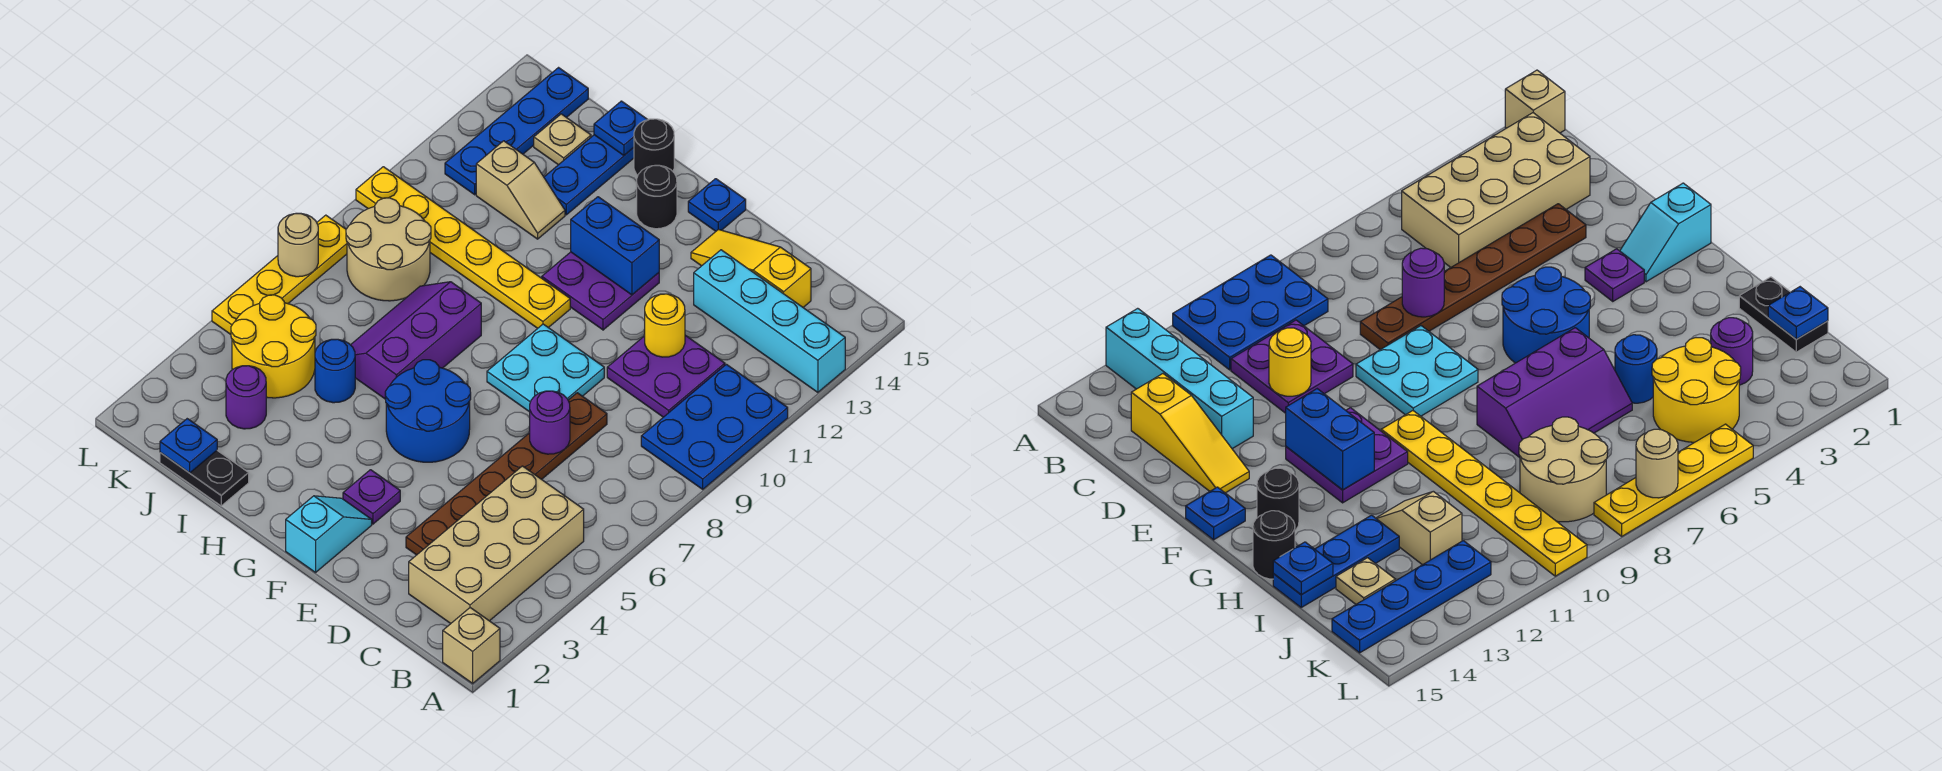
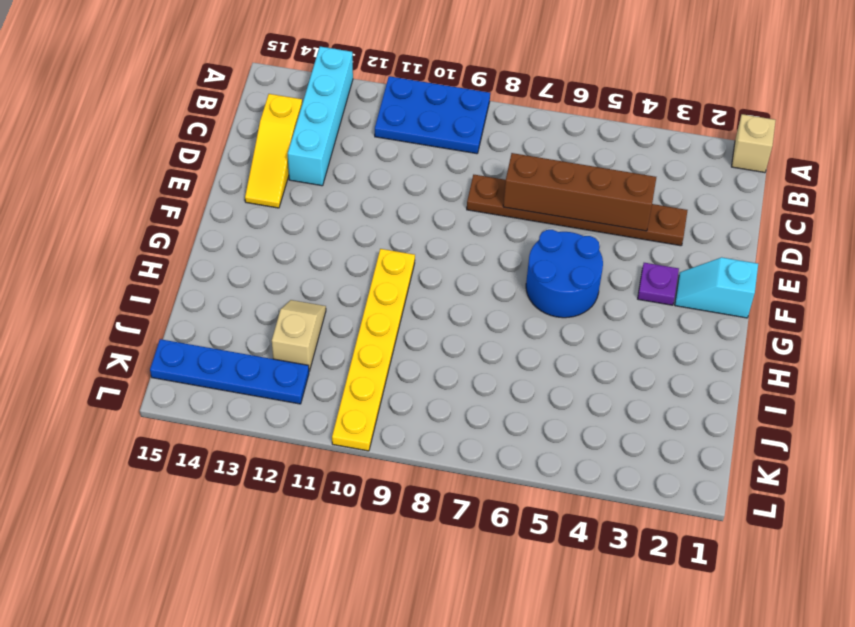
brown 1x4 brick [503,153,656,231] -> purple 1x1 round brick [530,391,570,454]
none -> tan 2x4 brick [409,466,584,624]
none -> purple 2x2 plate [607,335,725,417]
none -> cyan 2x2 plate [487,324,604,412]
none -> purple 2x2 plate [542,252,659,330]

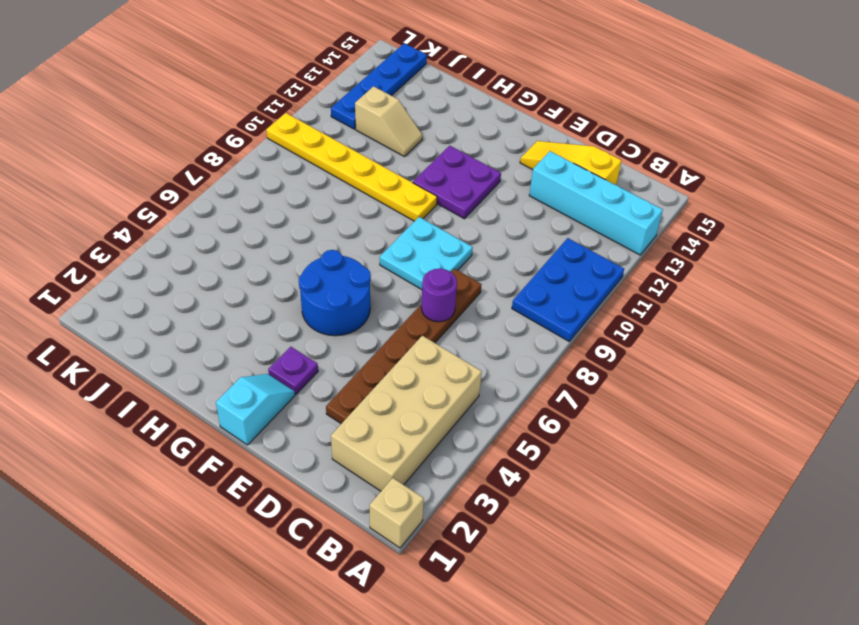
none -> purple 2x2 plate [607,335,725,417]
none -> blue 1x1 plate [688,179,746,231]
none -> black 1x1 round brick [637,165,677,229]
none -> purple 2x3 slope [351,282,481,399]

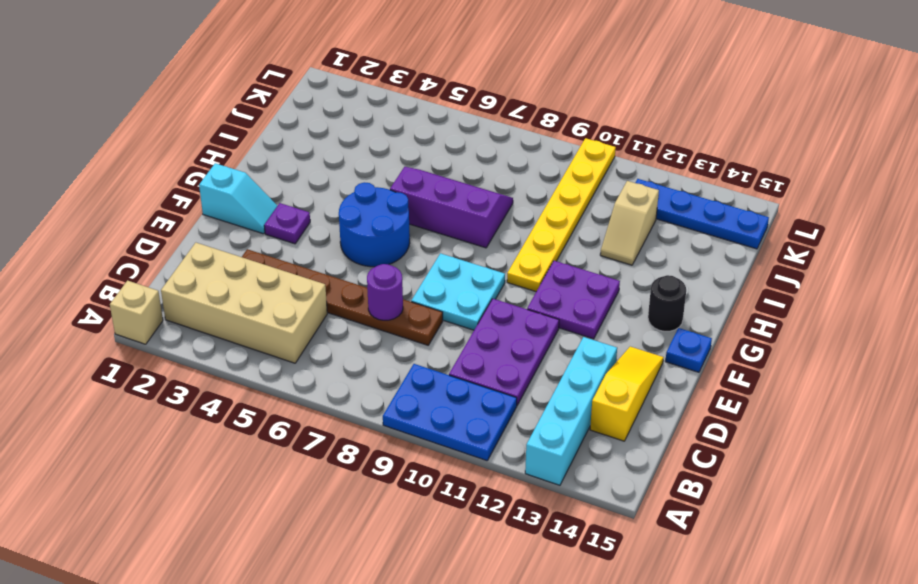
purple 2x3 plate [449,299,559,405] -> purple 2x2 plate [607,335,725,417]
none -> black 1x1 round brick [634,119,674,175]
none -> black 1x2 plate [160,451,249,506]
none -> blue 1x1 round brick [315,339,355,403]
none -> blue 1x3 plate [544,135,634,215]

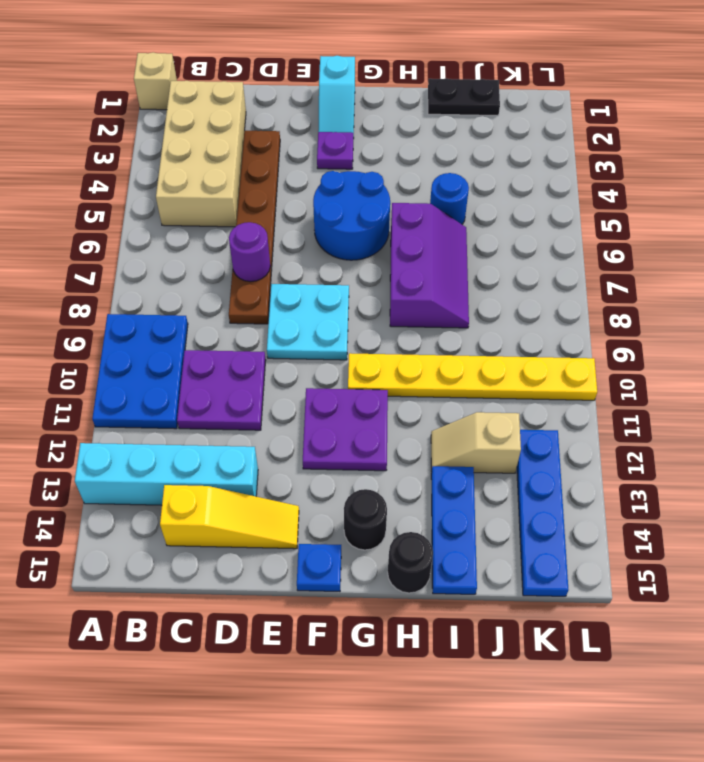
none -> purple 1x1 round brick [226,366,266,429]
none -> yellow 2x2 round brick [231,295,316,398]
none -> tan 2x2 round brick [346,198,431,301]
none -> tan 1x1 plate [534,114,591,165]

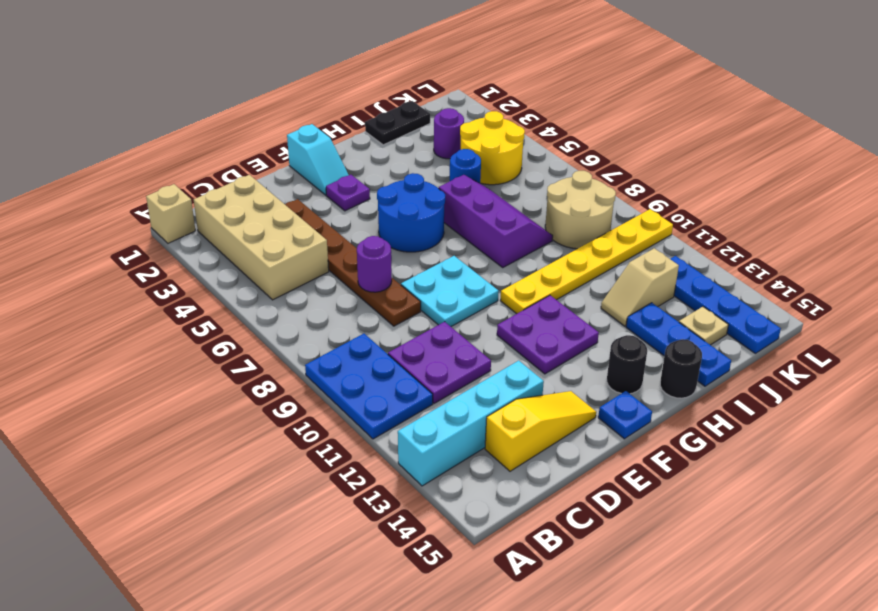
none -> yellow 1x4 plate [212,215,347,334]
none -> yellow 1x1 round brick [645,294,685,357]
none -> blue 1x2 brick [571,197,659,295]
none -> blue 1x1 plate [594,101,647,155]

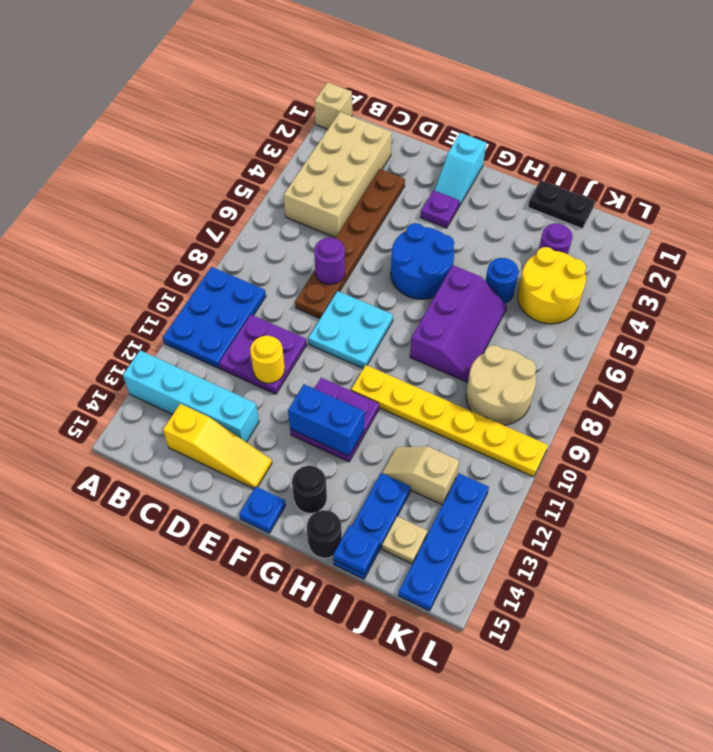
none -> yellow 1x4 plate [212,215,347,334]
none -> blue 1x1 plate [160,419,217,473]
none -> tan 1x1 round brick [278,213,318,277]

